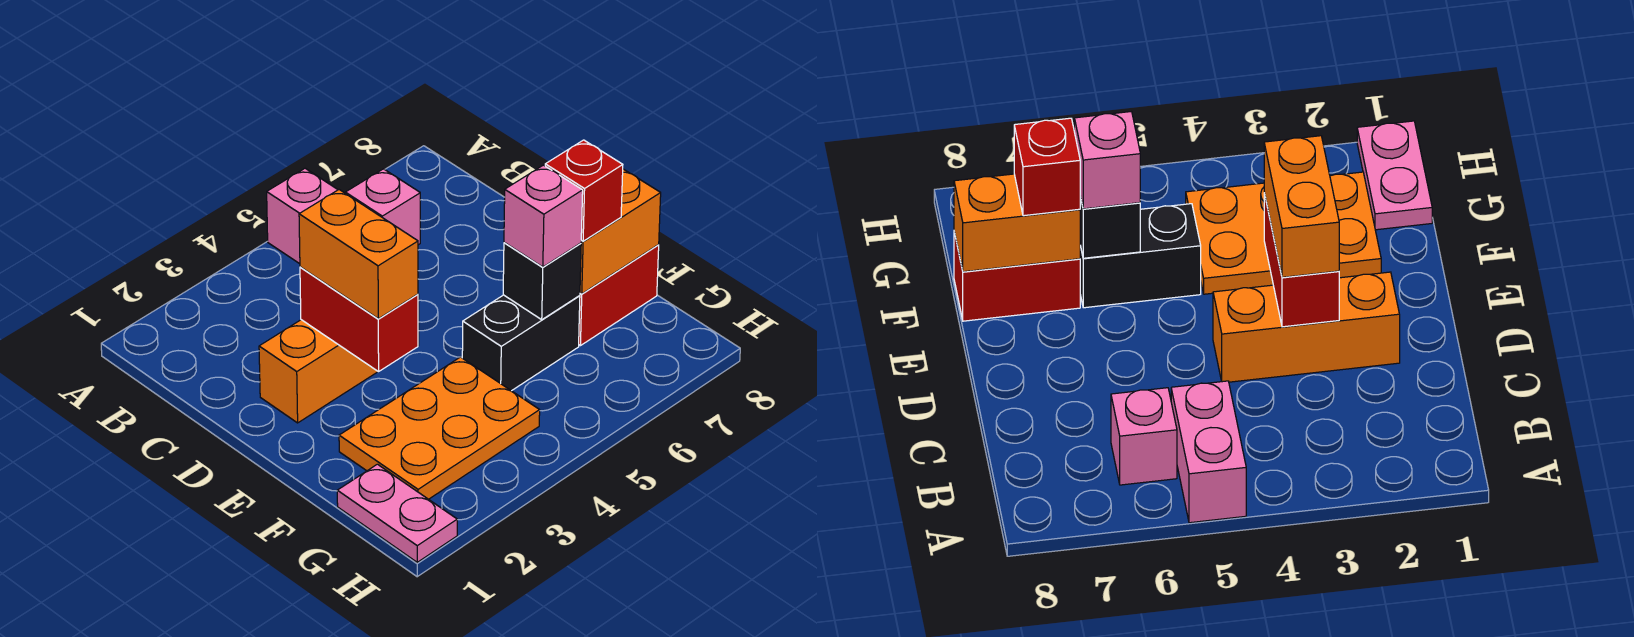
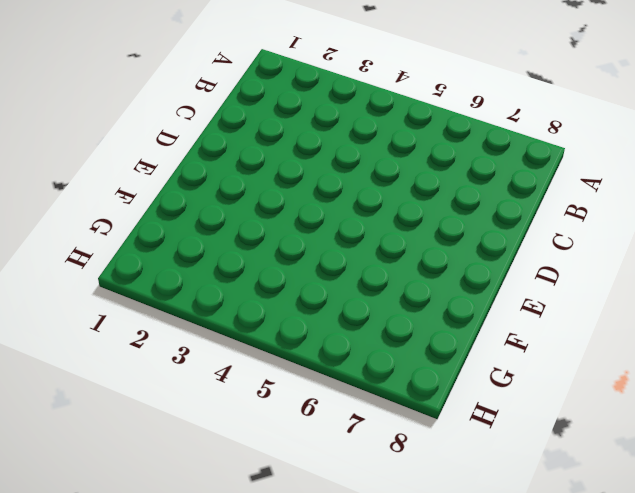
none -> pink 1x2 brick [267,168,338,264]
none -> pink 1x1 brick [345,169,420,245]
none -> orange 1x3 brick [259,295,419,423]

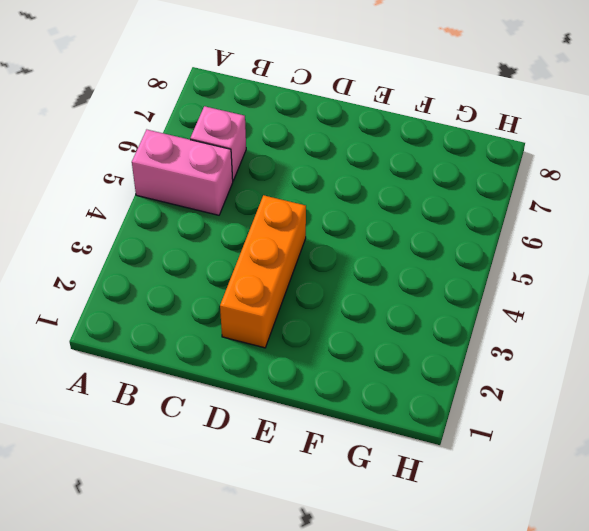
none -> orange 2x3 plate [339,357,540,499]
none -> black 1x2 brick [462,295,580,391]
none -> red 1x2 brick [579,245,659,346]

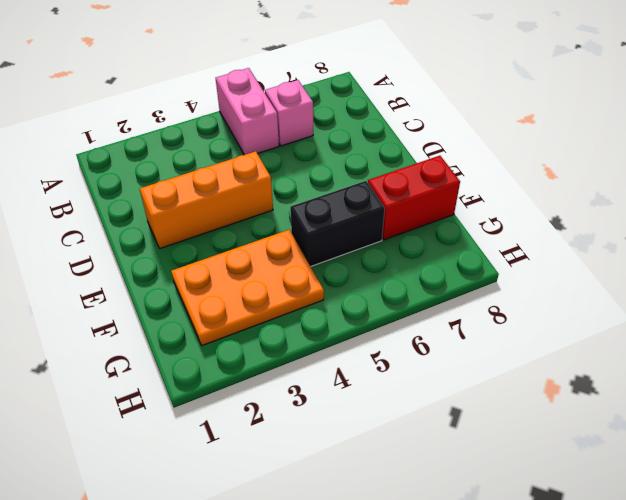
none -> pink 1x2 plate [337,464,457,562]
none -> red 1x2 brick [300,267,418,372]
none -> black 1x1 brick [503,243,581,320]

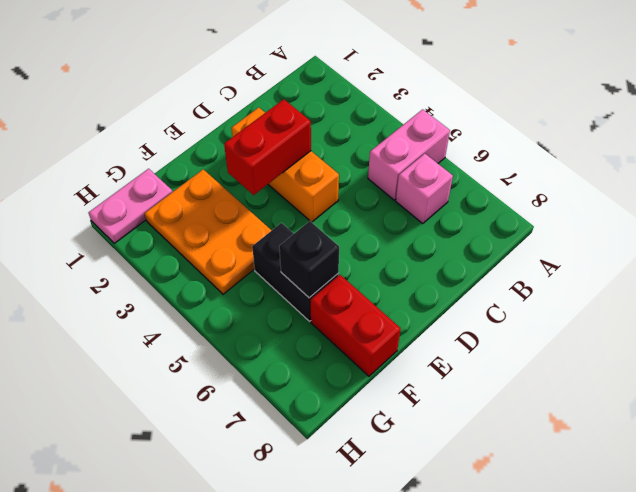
none -> orange 1x2 brick [580,169,661,294]
none -> orange 1x2 brick [299,190,418,319]
none -> pink 1x1 brick [504,165,583,267]

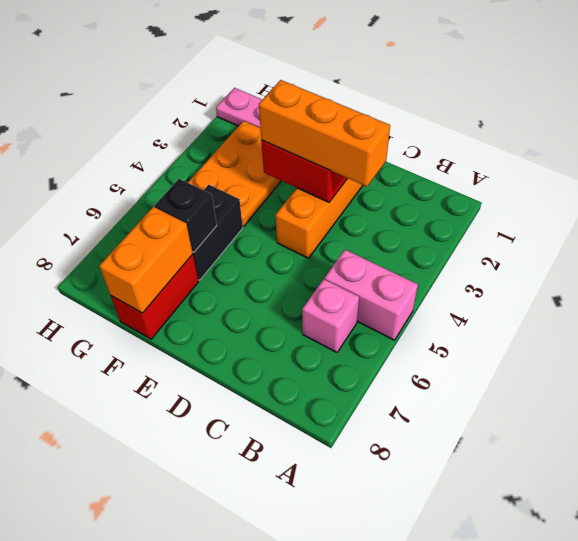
orange 1x3 brick [259,80,390,187] -> orange 1x2 brick [299,190,418,319]
none -> pink 1x1 brick [504,165,583,267]
none -> red 1x1 brick [545,140,623,241]

